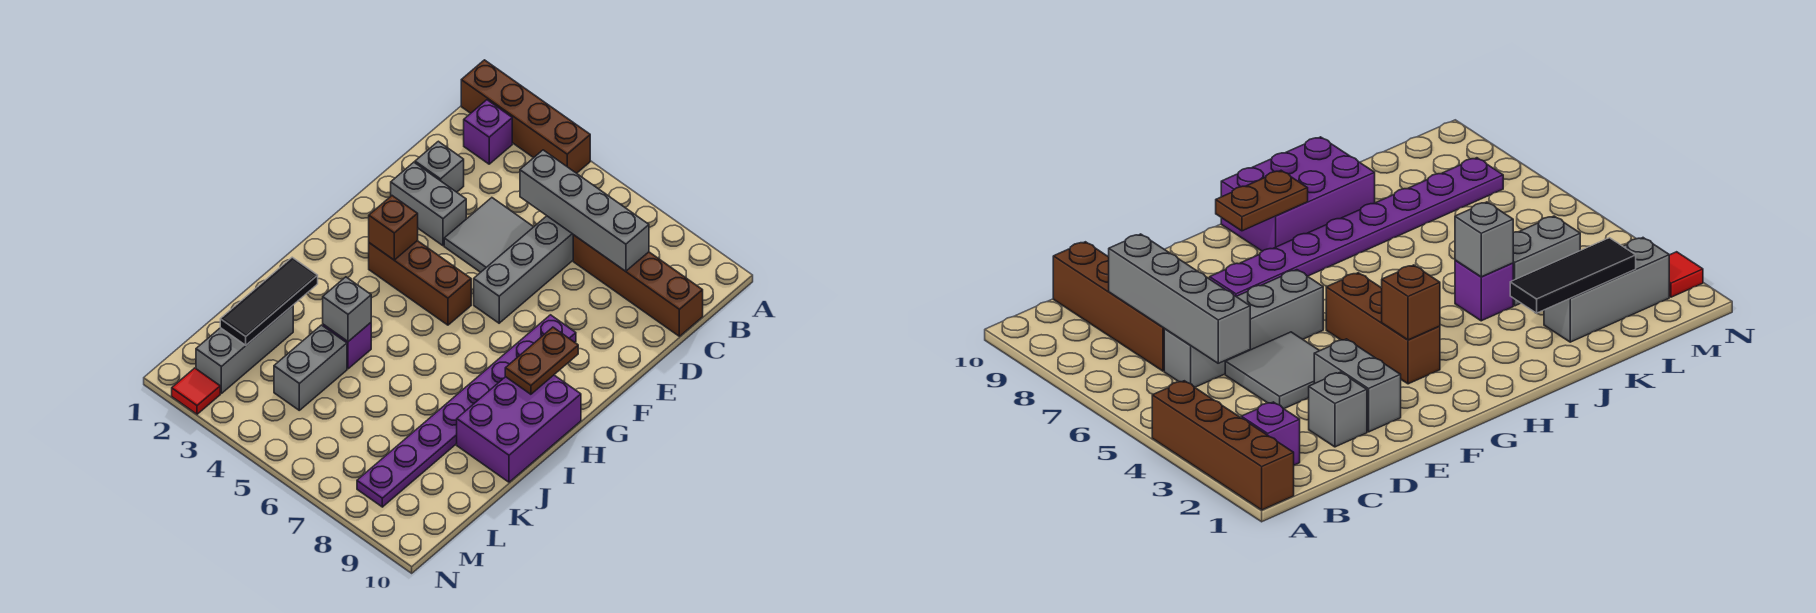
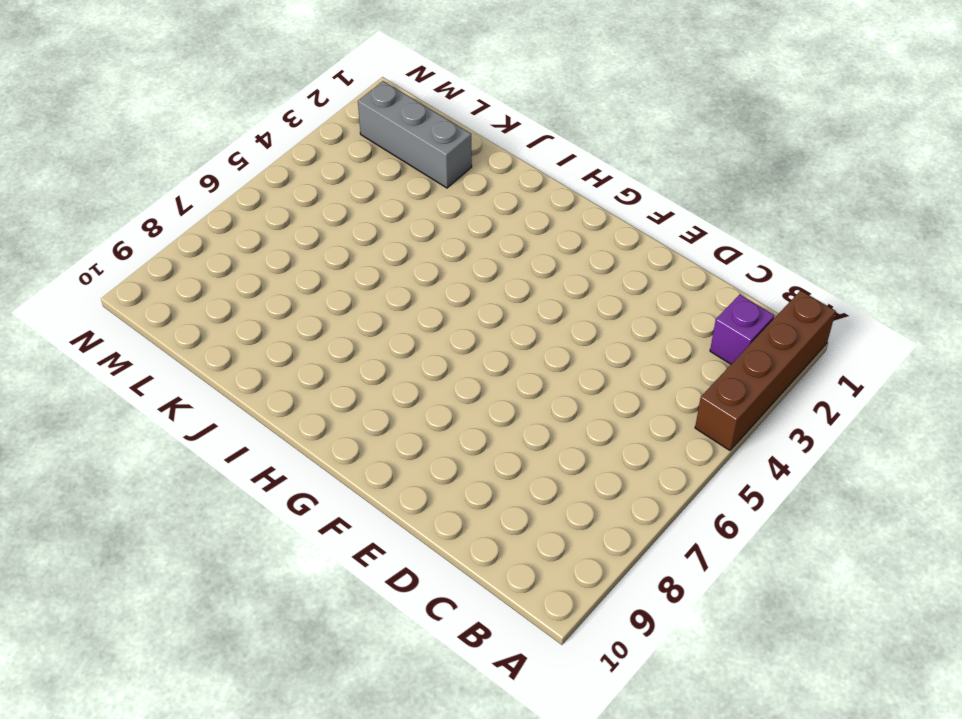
none -> grey 1x4 brick [474,216,573,323]
none -> brown 1x4 brick [573,235,703,336]
none -> grey 1x1 brick [415,141,464,192]

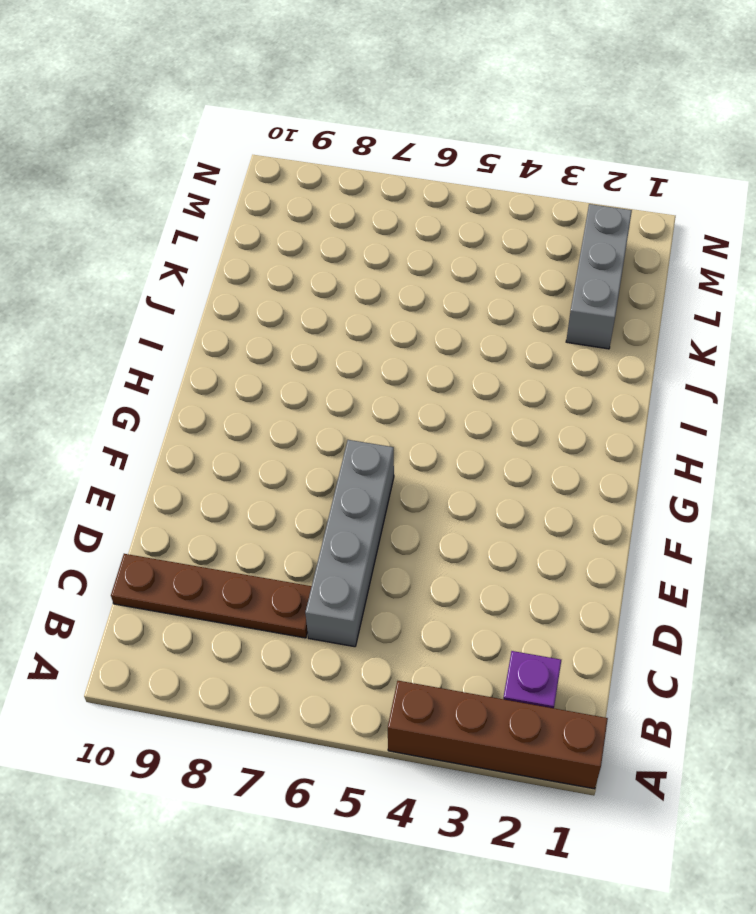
brown 1x4 plate [111,554,312,638] -> brown 1x4 brick [573,235,703,336]
none -> grey 1x1 brick [415,141,464,192]
none -> grey 2x2 tile [444,198,533,272]
none -> grey 1x2 brick [391,162,466,246]

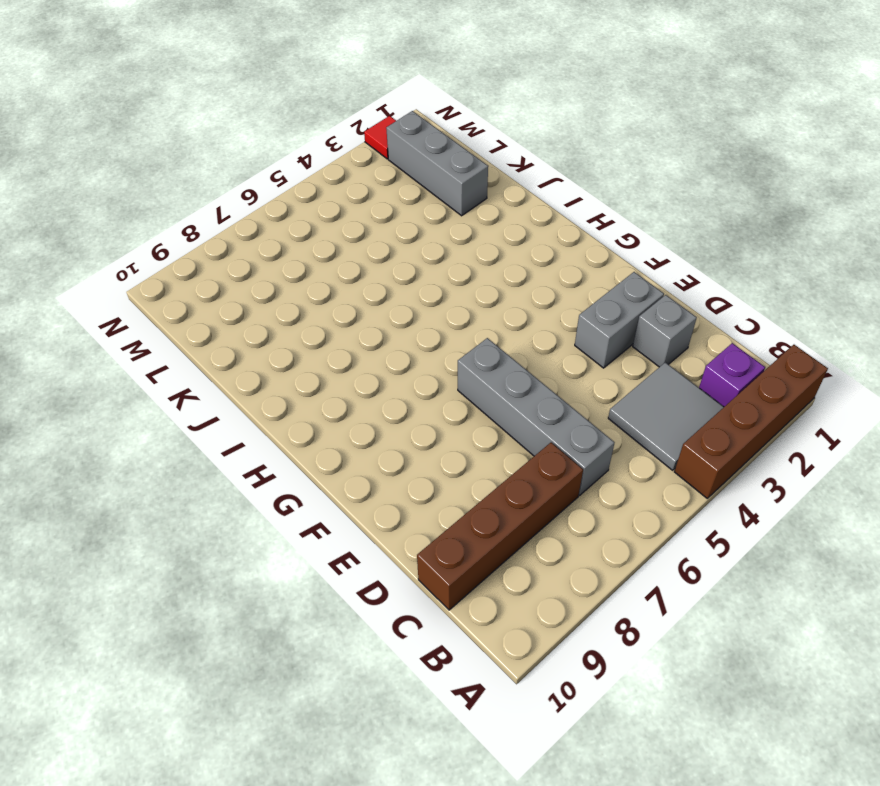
grey 2x2 tile [608,362,724,470] -> grey 2x2 tile moved to [444,198,533,272]
none -> purple 1x8 plate [357,315,576,507]
none -> brown 1x3 brick [369,241,471,325]
none -> purple 2x3 brick [457,375,581,482]

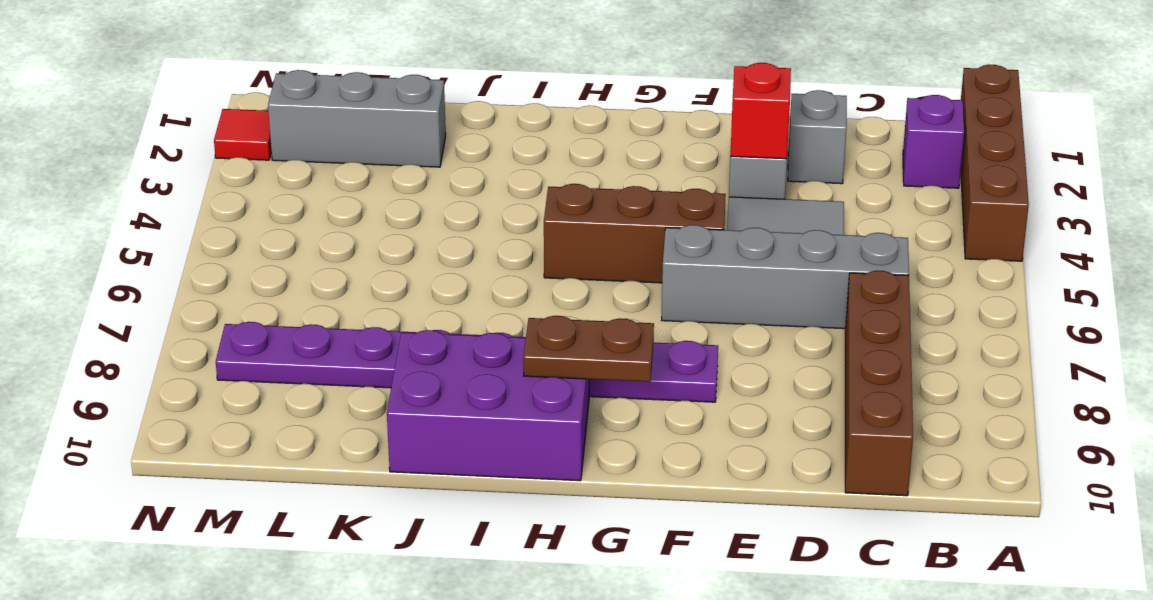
red 1x1 brick [730,63,791,159] -> none
brown 1x3 brick [544,184,726,283] -> brown 1x3 brick turned to [369,241,471,325]
none -> purple 1x1 brick [323,323,371,369]
none -> grey 1x2 brick [274,325,347,410]
none -> grey 1x4 brick [520,150,649,271]

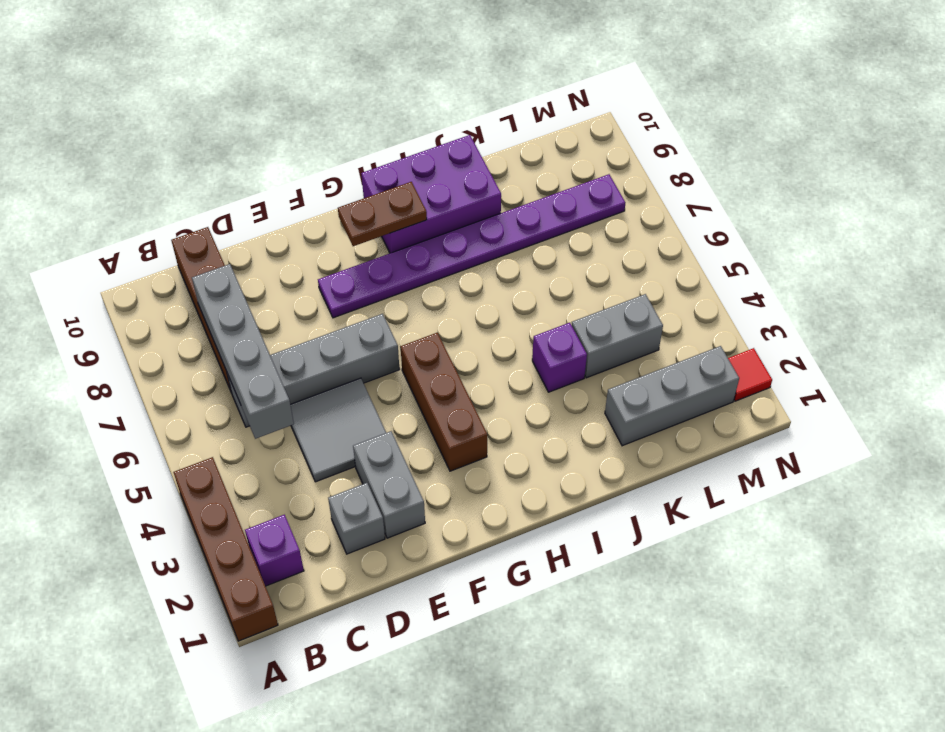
none -> brown 1x1 brick [369,196,418,260]
none -> black 1x3 tile [220,257,318,345]
none -> grey 1x1 brick [323,277,371,341]

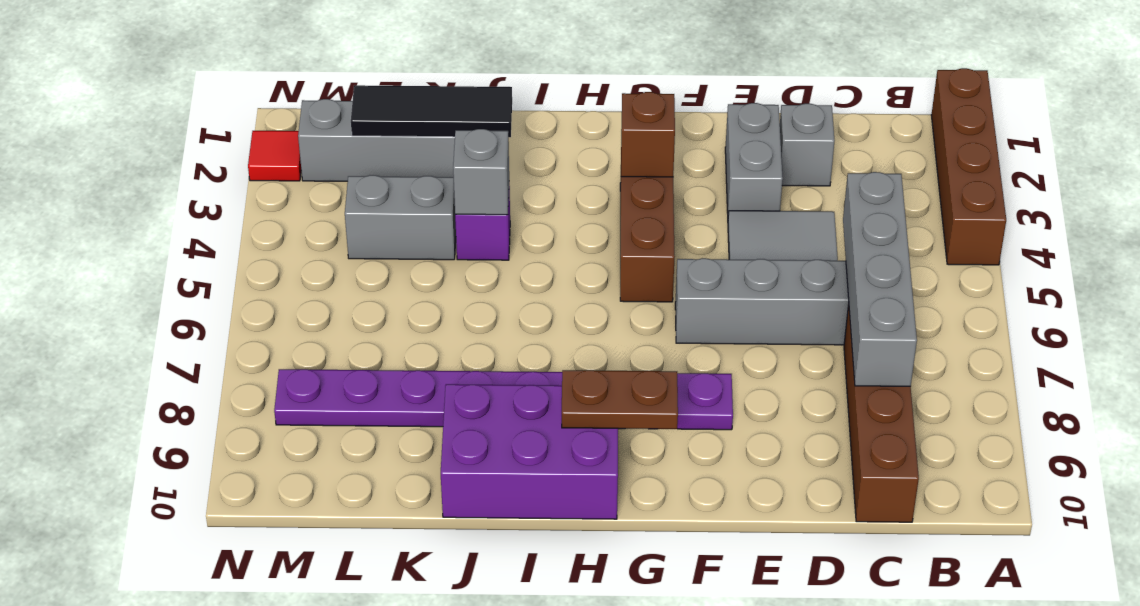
none -> purple 1x1 brick [464,100,512,164]

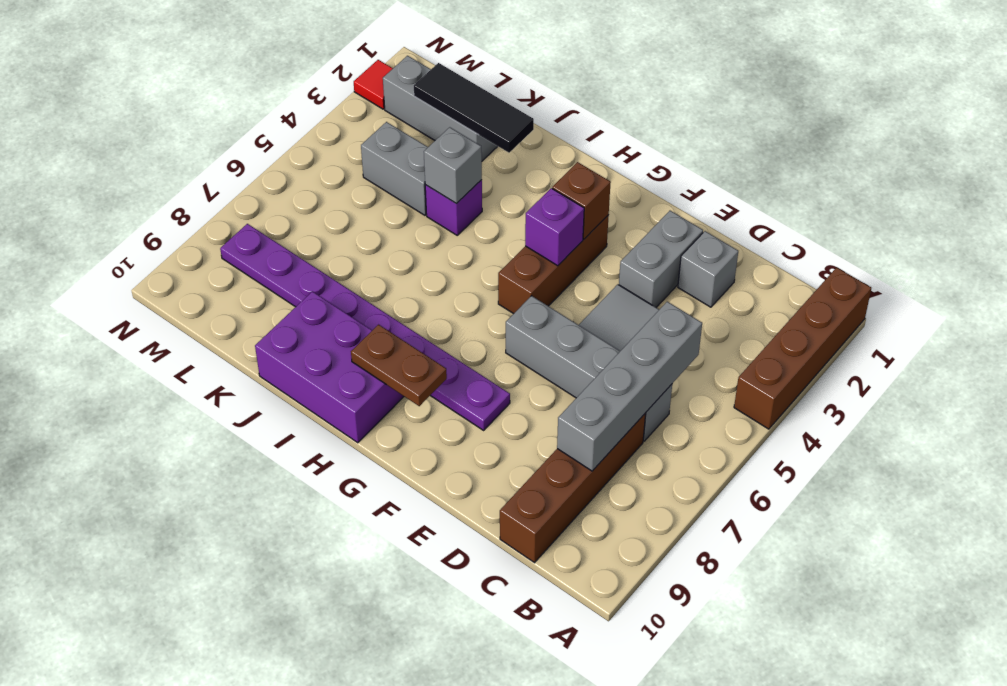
purple 1x1 brick [525,188,584,266] -> purple 1x1 brick moved to [464,100,512,164]

